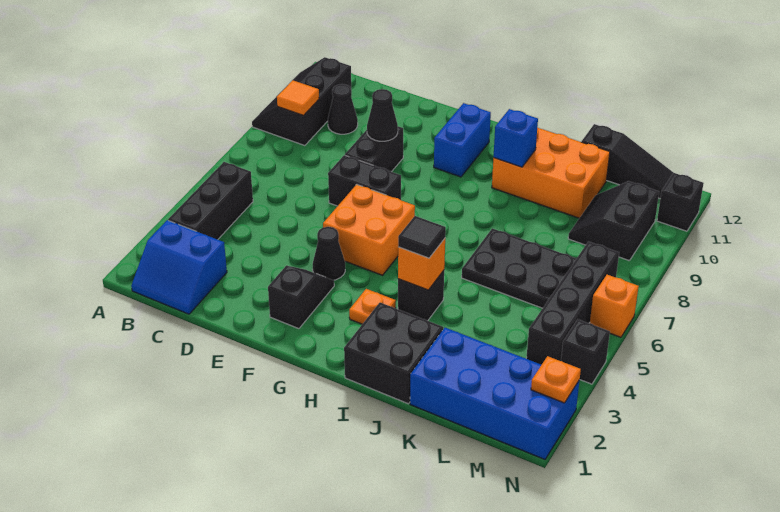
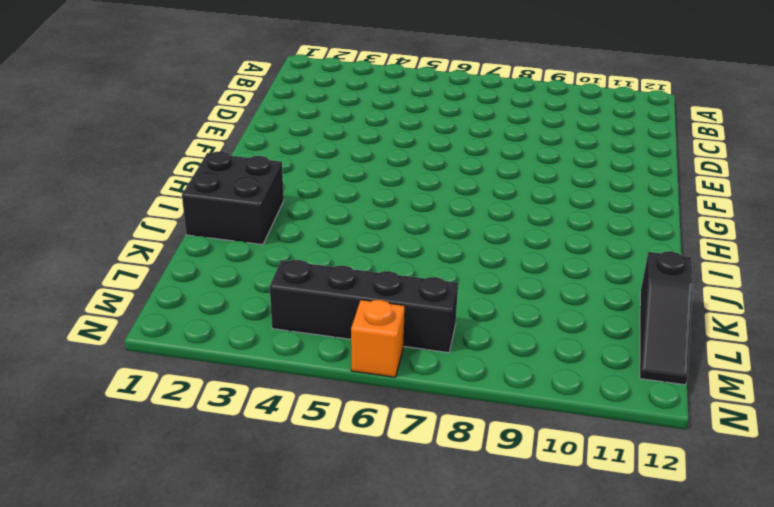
none -> black 2x3 slope [252,57,351,146]
none -> blue 2x2 slope [131,220,227,314]
none -> black 1x3 brick [168,162,253,240]

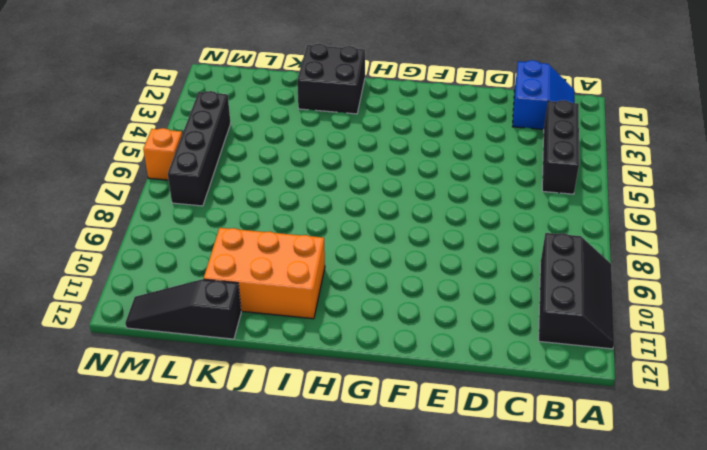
blue 2x2 slope [513,60,574,129] -> blue 2x2 slope turned to [131,220,227,314]
none -> black 1x1 cone [328,84,358,134]
none -> black 1x2 brick [328,155,401,206]
none -> black 1x2 brick [345,126,403,172]

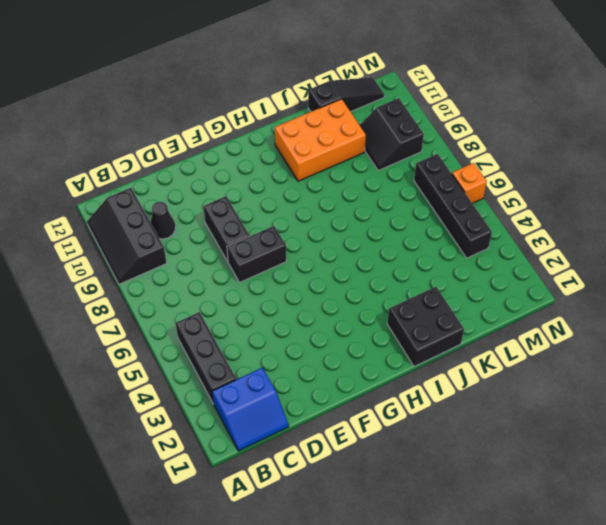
none -> black 1x2 slope [268,266,334,329]
none -> black 1x1 cone [313,227,345,280]
none -> orange 2x2 brick [323,184,415,275]

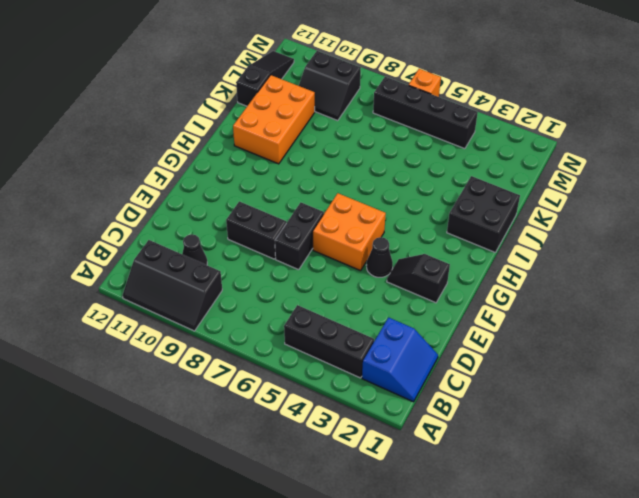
none -> blue 1x2 brick [434,103,491,177]
none -> orange 1x1 plate [349,289,396,324]
none -> black 1x1 brick [398,271,444,321]

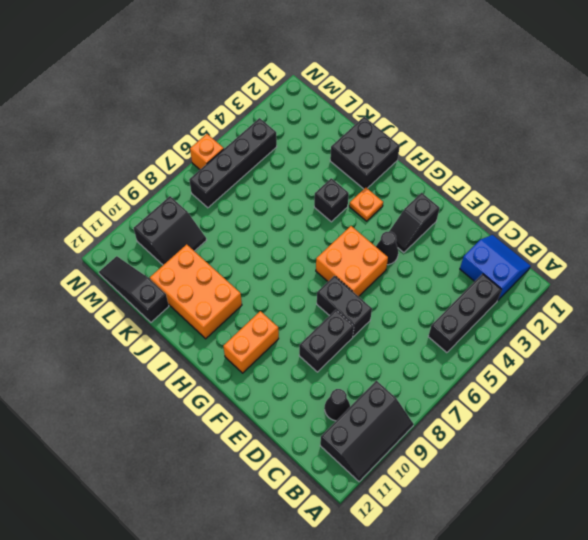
orange 1x2 brick [223,311,279,373] -> blue 1x2 brick [434,103,491,177]
none -> black 2x3 plate [462,228,576,308]
none -> blue 2x4 brick [410,328,580,459]
none -> black 1x1 brick [561,319,610,384]

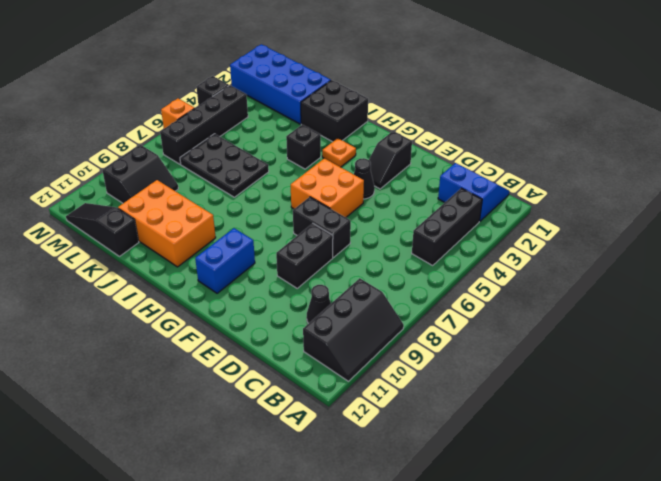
none -> black 1x1 brick [657,173,704,231]
none -> orange 1x1 tile [277,80,319,116]
none -> black 1x1 cone [367,89,398,141]

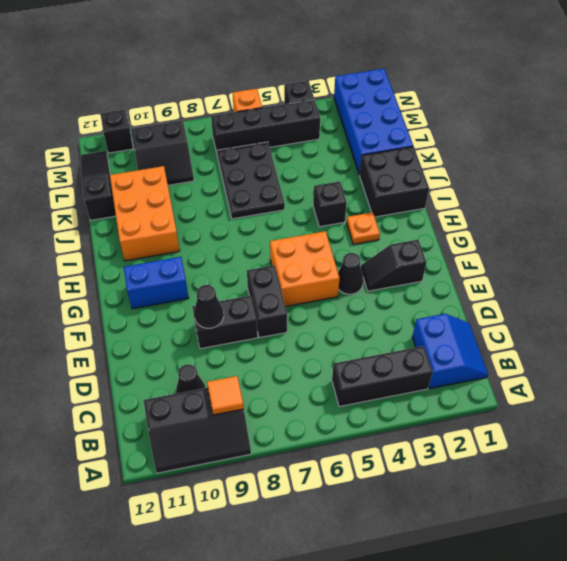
none -> orange 1x1 brick [398,239,445,290]
none -> blue 1x1 brick [494,109,538,167]
none -> orange 1x1 plate [531,356,581,403]

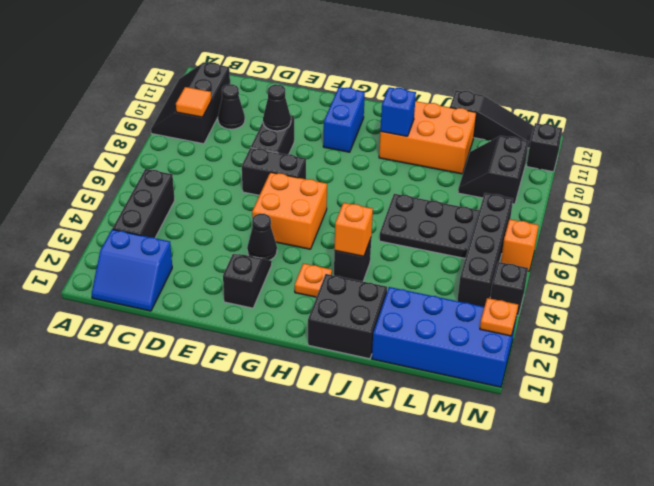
none -> black 1x1 tile [398,216,446,258]

